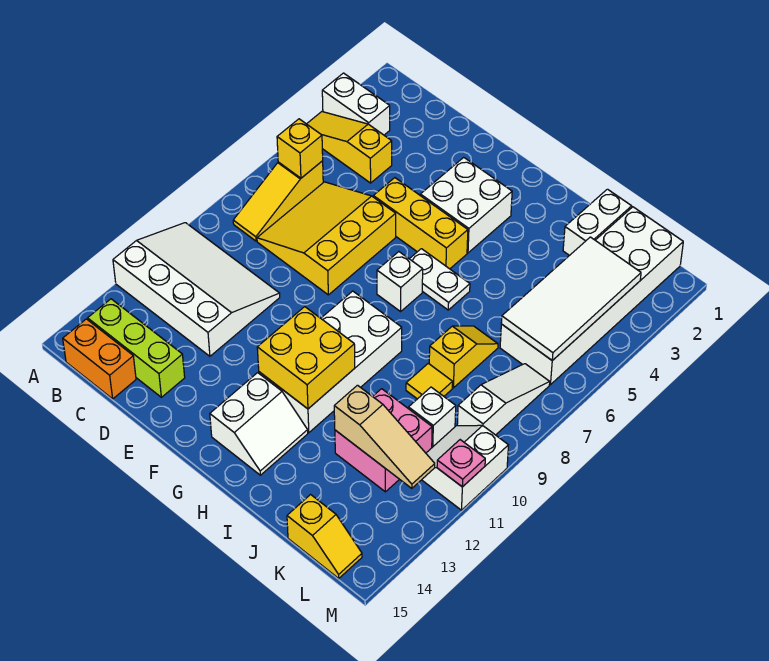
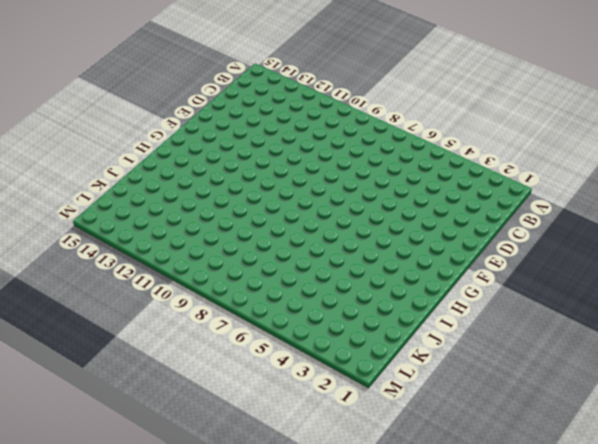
none -> white 1x2 brick [322,73,390,135]
none -> yellow 1x3 slope [307,112,392,183]
none -> white 3x4 slope [113,223,280,356]

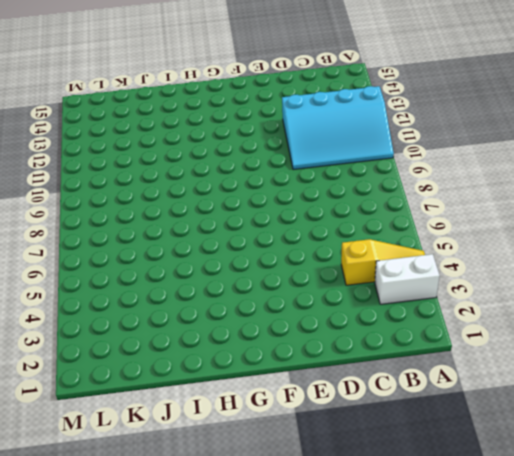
cyan 3x4 slope [282,86,394,170] -> white 3x4 slope [113,223,280,356]
none -> yellow 1x3 slope [233,161,323,241]
none -> lime 1x3 brick [88,299,185,397]
none -> orange 1x2 brick [63,319,136,399]

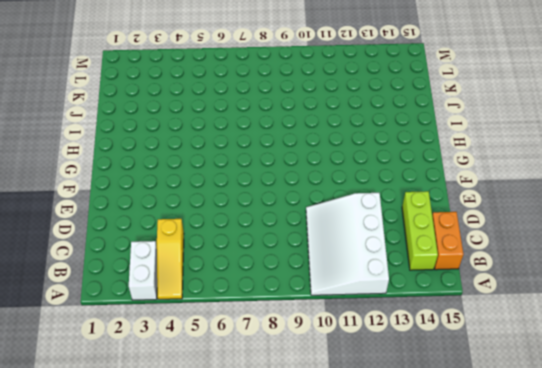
none -> yellow 1x3 slope [233,161,323,241]
none -> yellow 3x3 slope [257,182,396,295]
none -> yellow 1x3 brick [373,178,468,269]

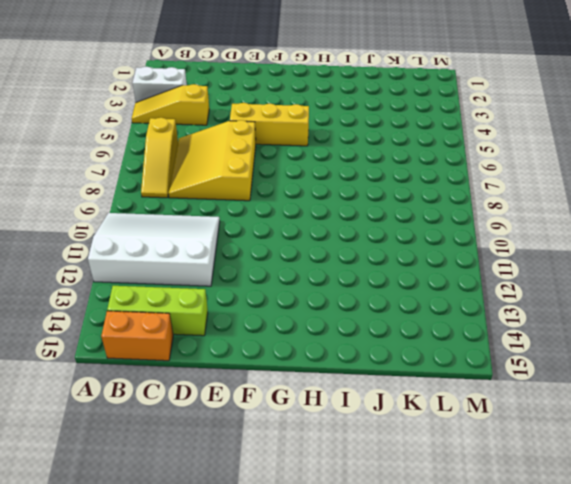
none -> white 2x2 brick [420,157,512,253]
none -> white 1x2 plate [410,249,470,310]
none -> white 1x1 brick [377,252,423,311]

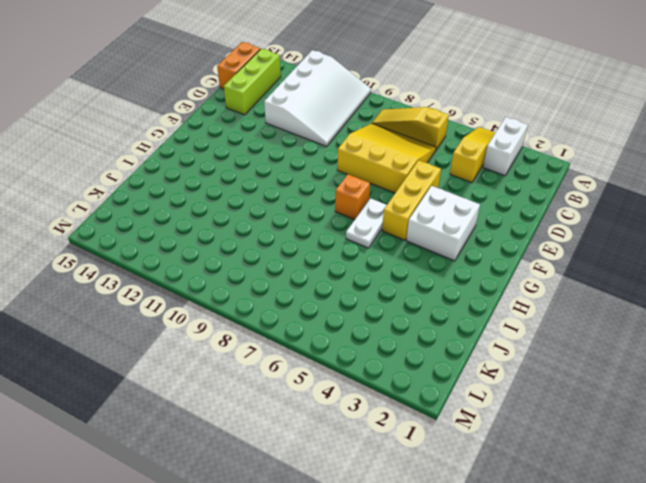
orange 1x1 brick [335,174,370,220] -> white 1x1 brick [377,252,423,311]
none -> white 2x4 brick [259,291,402,433]
none -> white 2x2 slope [210,373,308,475]
none -> white 1x2 brick [563,189,632,256]

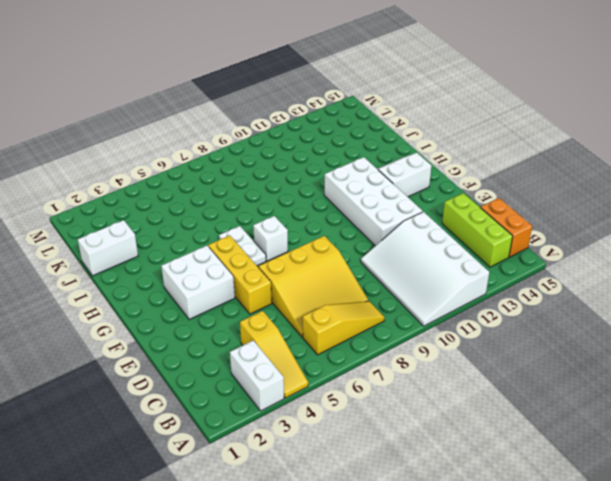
white 2x4 brick [324,157,423,246] -> white 2x4 brick turned to [259,291,402,433]
none -> yellow 1x2 slope [429,326,498,388]
none -> yellow 1x1 tile [406,363,453,399]
none -> pink 2x2 brick [335,389,432,492]

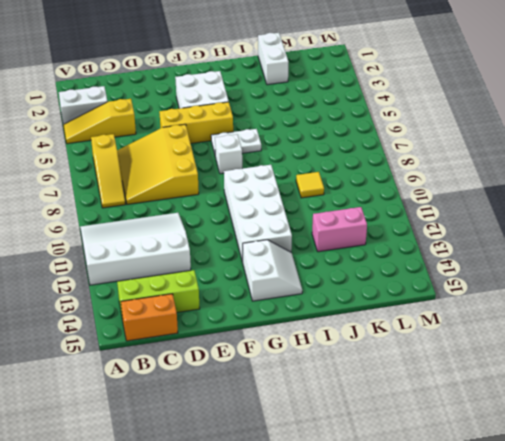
pink 1x2 brick [312,207,367,252] -> pink 2x2 brick [335,389,432,492]
none -> yellow 1x2 slope [429,326,498,388]
none -> white 2x6 brick [500,207,683,385]
none -> white 1x1 brick [409,387,456,447]

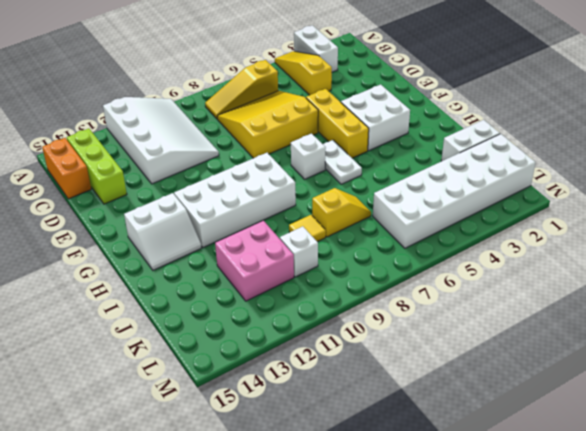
none -> yellow 1x2 slope [287,495,362,578]
none -> white 1x3 slope [457,364,550,435]
none -> white 2x2 slope [422,425,508,510]

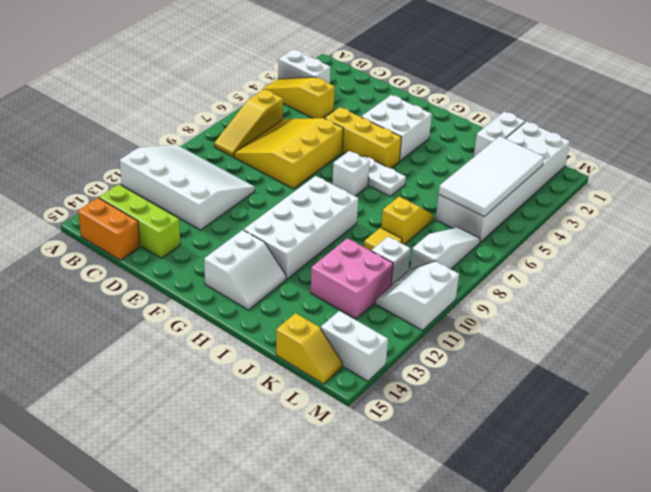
white 1x2 brick [321,311,388,381] -> none
none -> yellow 1x1 brick [277,119,323,178]
none -> yellow 2x2 brick [257,307,355,409]
none -> tan 1x3 slope [334,385,435,488]

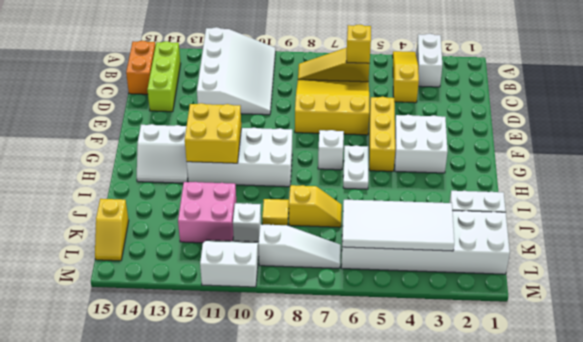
none -> tan 1x3 slope [334,385,435,488]
none -> pink 1x1 plate [437,440,485,487]

